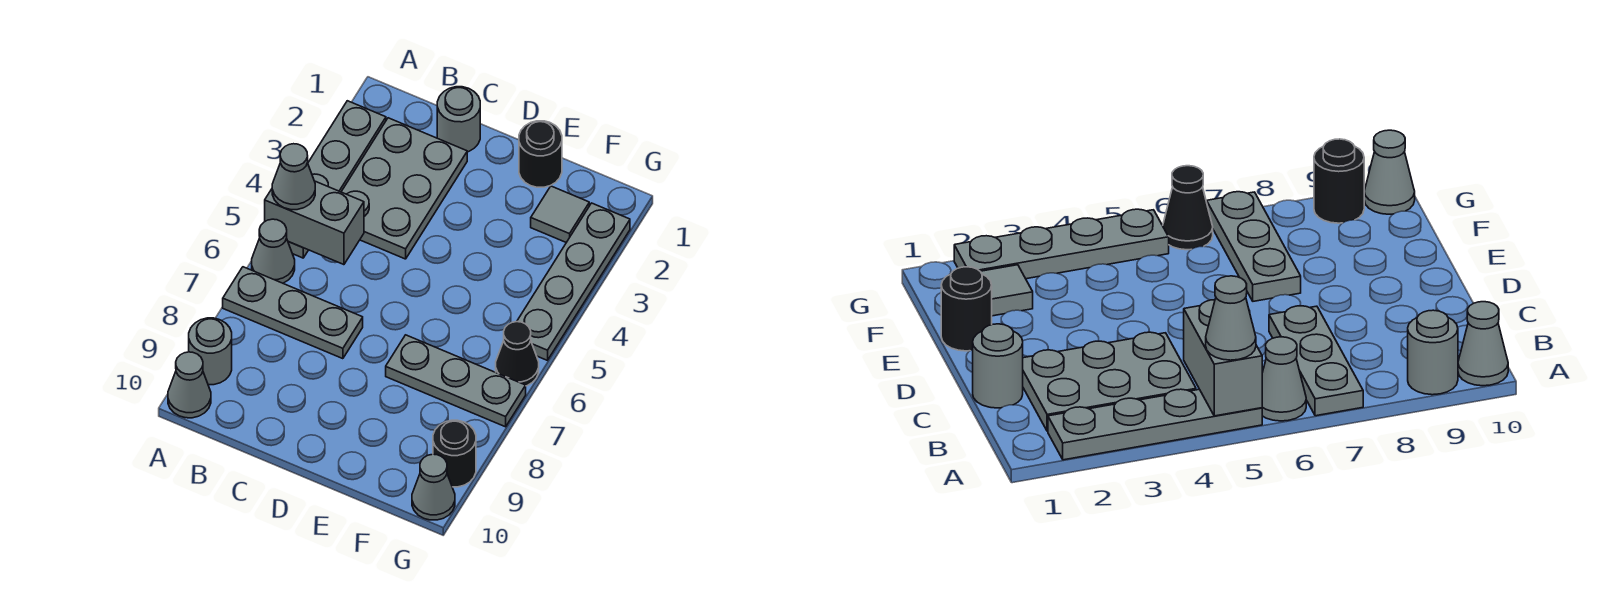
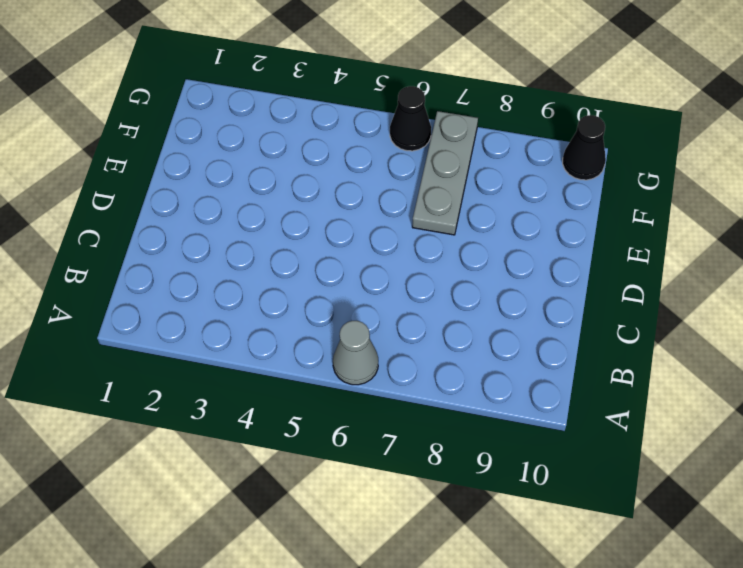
black 1x1 cone [563,115,606,180] -> grey 1x1 cone [412,454,455,520]
none -> grey 1x4 plate [288,101,386,258]
none -> grey 1x3 plate [223,267,363,359]
none -> grey 1x1 round brick [189,318,232,385]

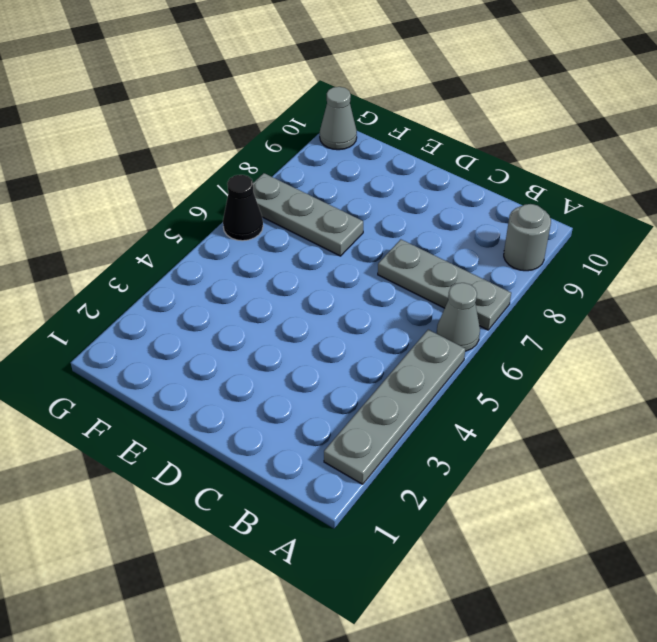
none -> grey 1x1 cone [168,352,211,418]
none -> grey 2x3 plate [341,118,467,259]
none -> grey 1x1 round brick [437,87,480,152]

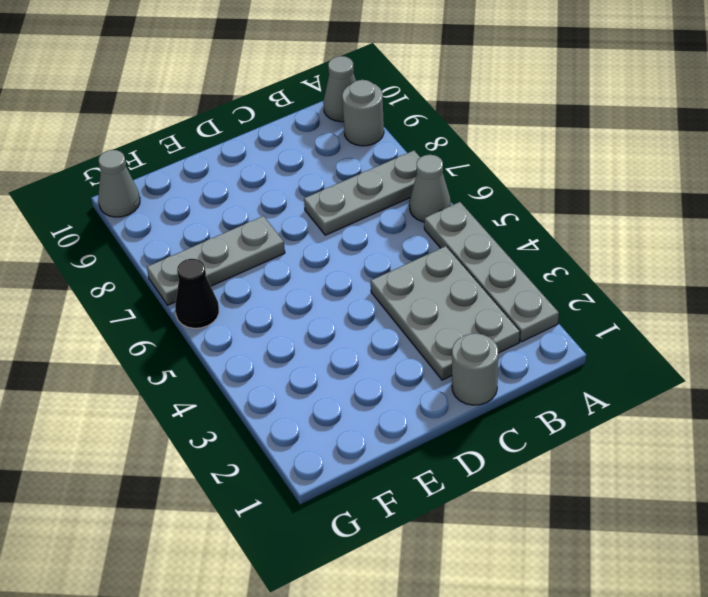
none -> black 1x1 round brick [519,121,562,187]
none -> grey 1x1 tile [531,186,589,243]
none -> grey 1x4 plate [517,203,630,360]

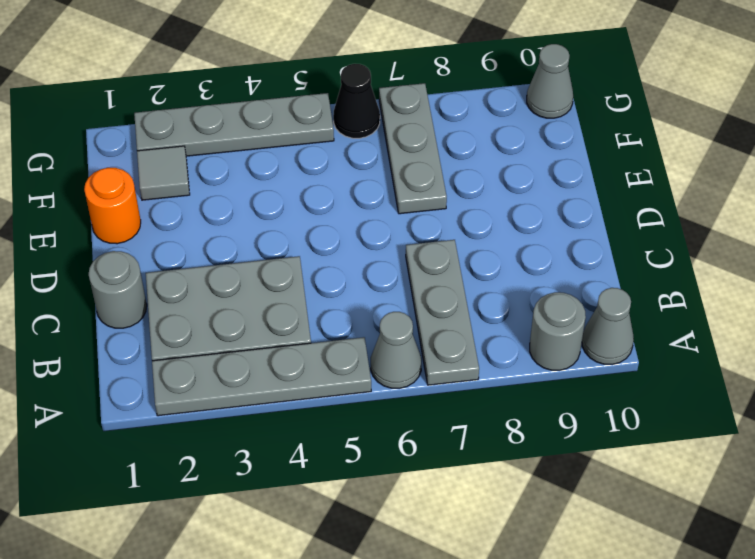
orange 1x1 round brick [84,168,141,244] -> black 1x1 round brick [519,121,562,187]
none -> black 1x1 round brick [433,420,476,487]
none -> grey 1x2 brick [265,181,364,265]
none -> grey 1x1 cone [272,144,315,210]

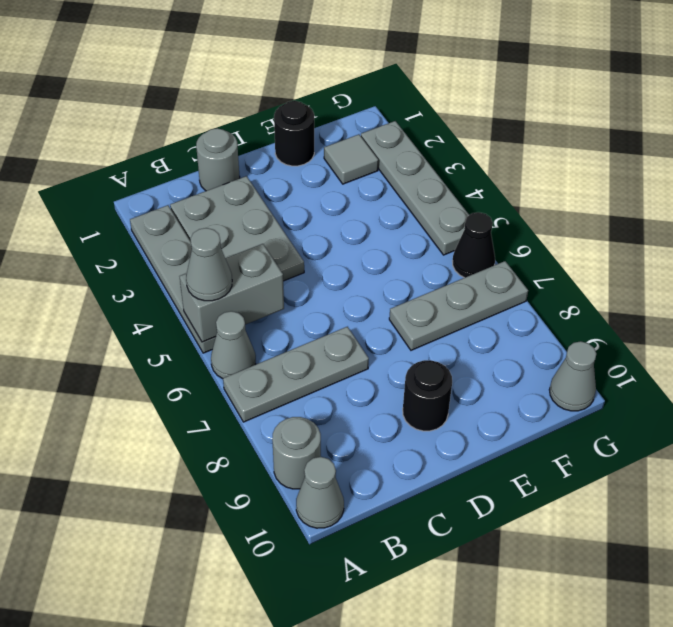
black 1x1 round brick [403,360,452,431] -> black 1x1 round brick moved to [433,420,476,487]

